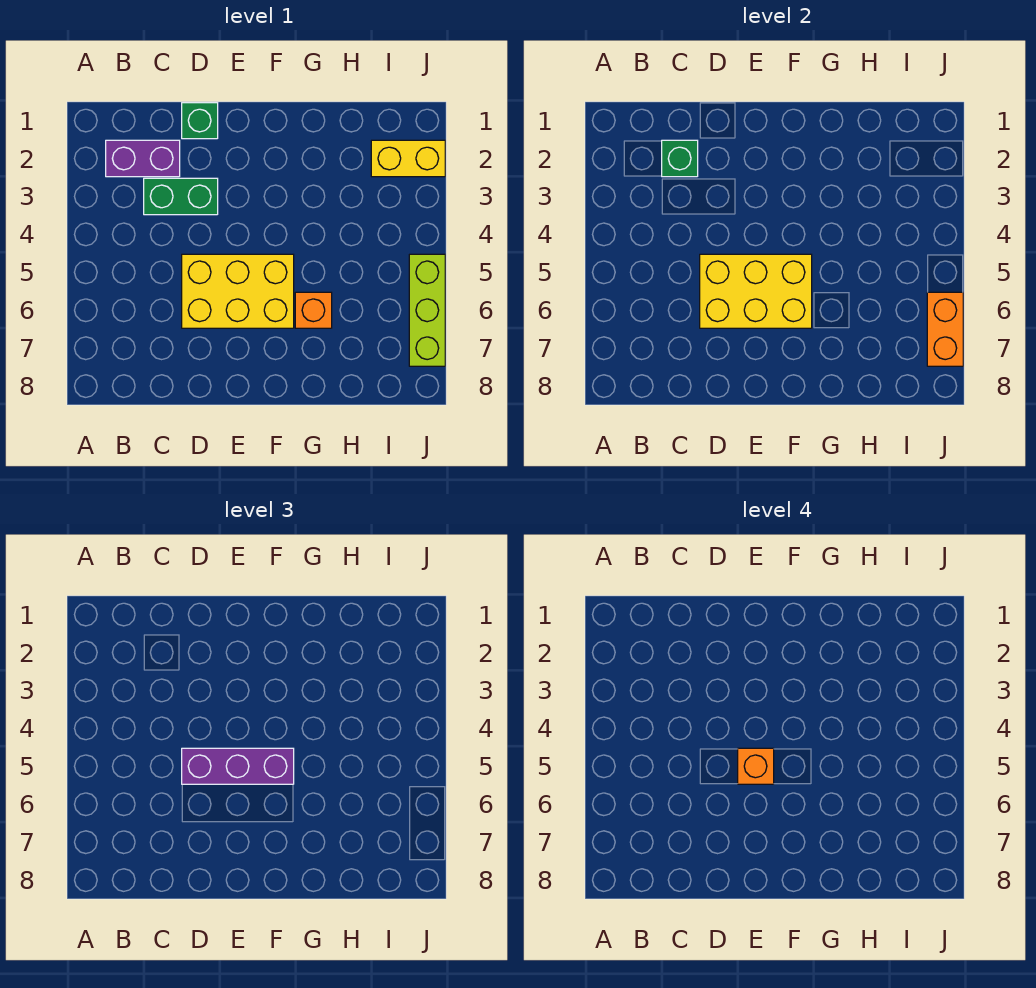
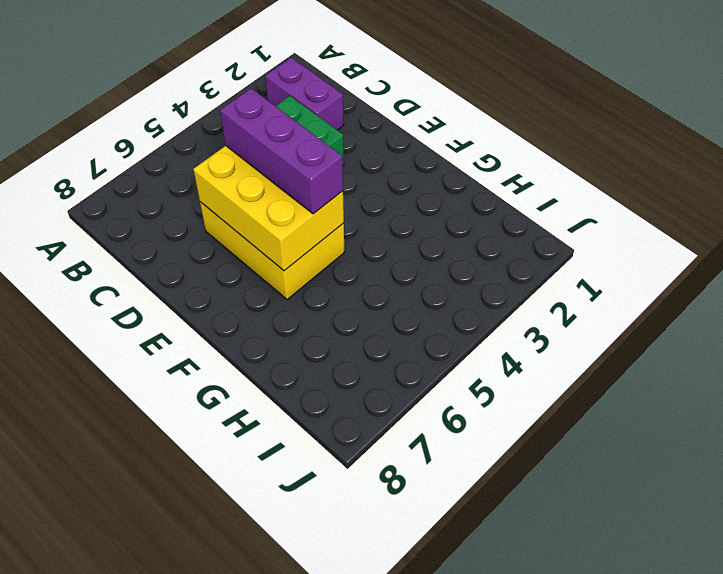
none -> green 1x1 brick [182,103,218,139]
none -> orange 1x1 brick [295,292,332,328]
none -> yellow 1x2 brick [371,140,445,177]

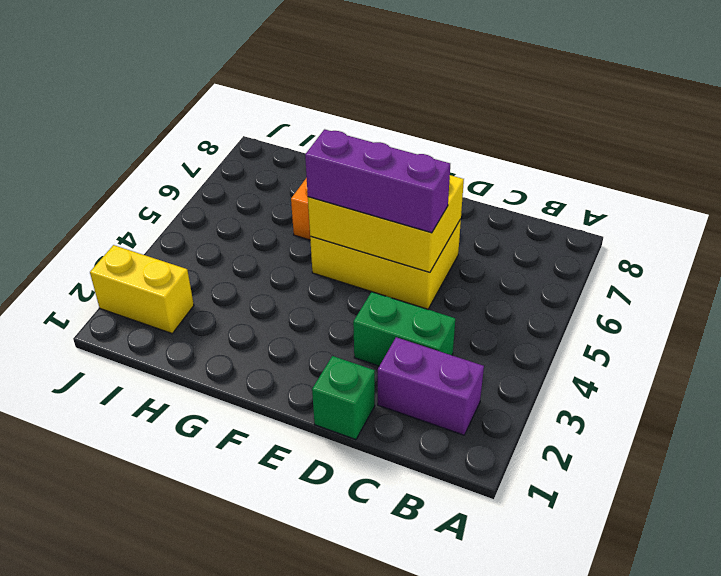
none -> lime 1x3 brick [409,254,445,366]
none -> green 1x1 brick [662,140,698,177]
none -> orange 1x2 brick [927,292,963,366]

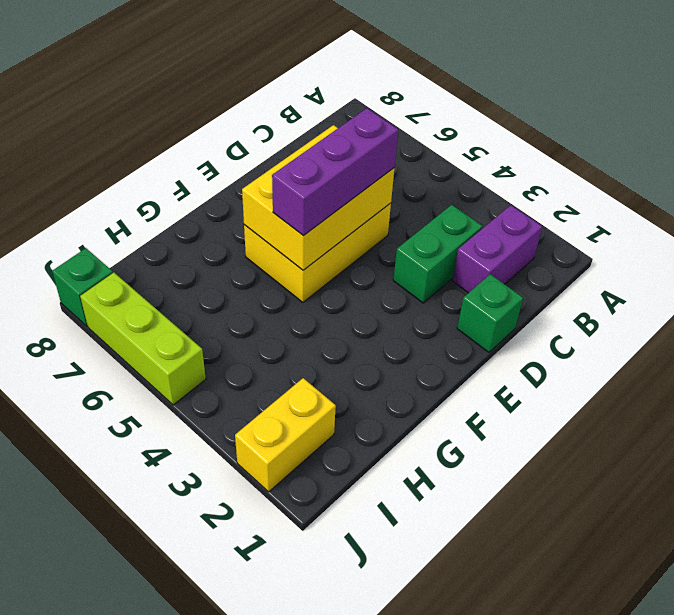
green 1x1 brick [52,248,113,326] -> green 1x1 brick moved to [662,140,698,177]
none -> orange 1x1 brick [295,292,332,328]
none -> orange 1x2 brick [927,292,963,366]
none -> orange 1x1 brick [738,748,774,784]

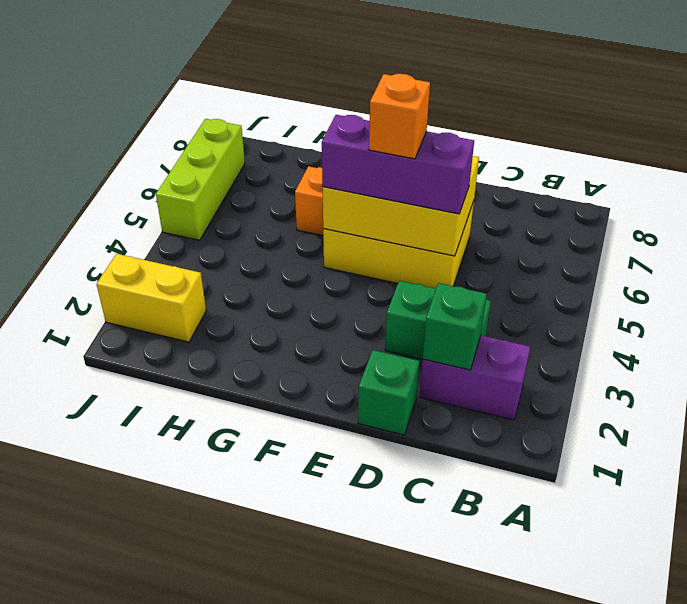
none -> orange 1x2 brick [927,292,963,366]

